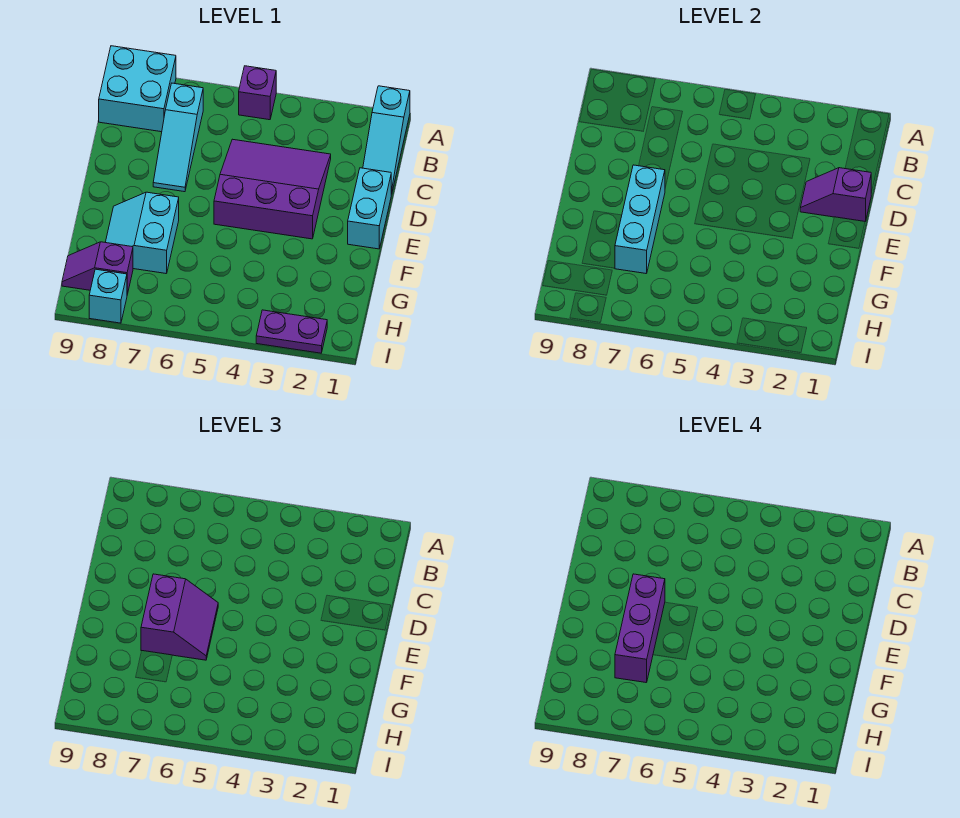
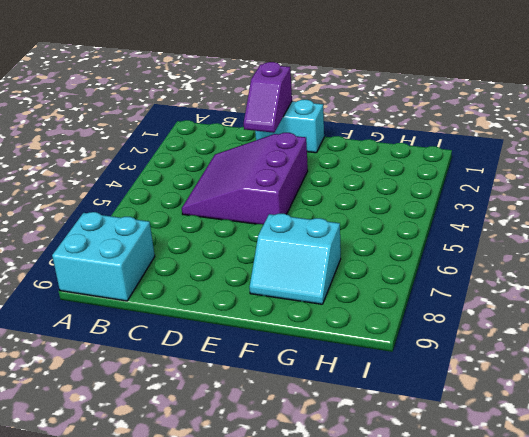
none -> cyan 1x3 slope [363,86,410,194]
none -> purple 1x1 brick [239,66,276,120]
none -> cyan 1x3 slope [153,83,203,192]

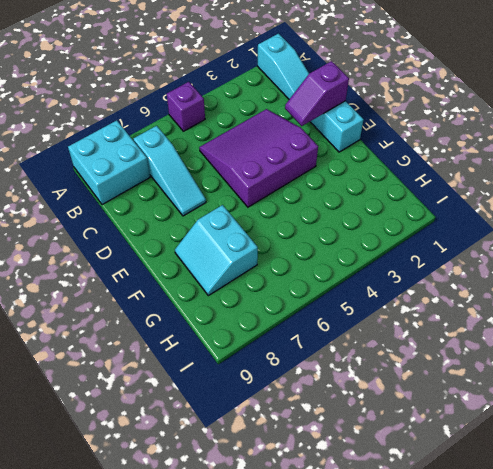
none -> purple 1x2 slope [62,242,133,294]
none -> purple 1x2 plate [256,310,327,353]
none -> cyan 1x1 brick [89,269,127,323]

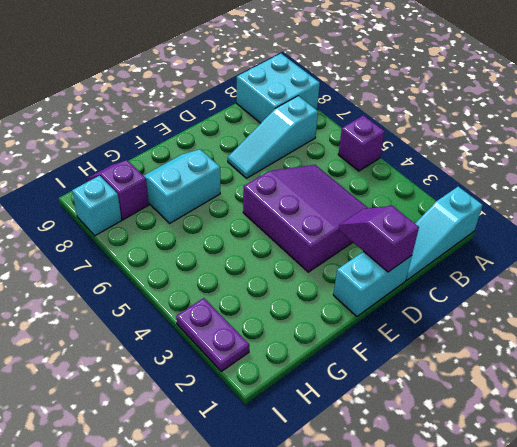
none -> cyan 1x3 brick [615,165,665,274]
none -> purple 2x2 slope [141,574,218,660]
none -> purple 1x3 brick [615,574,665,683]

